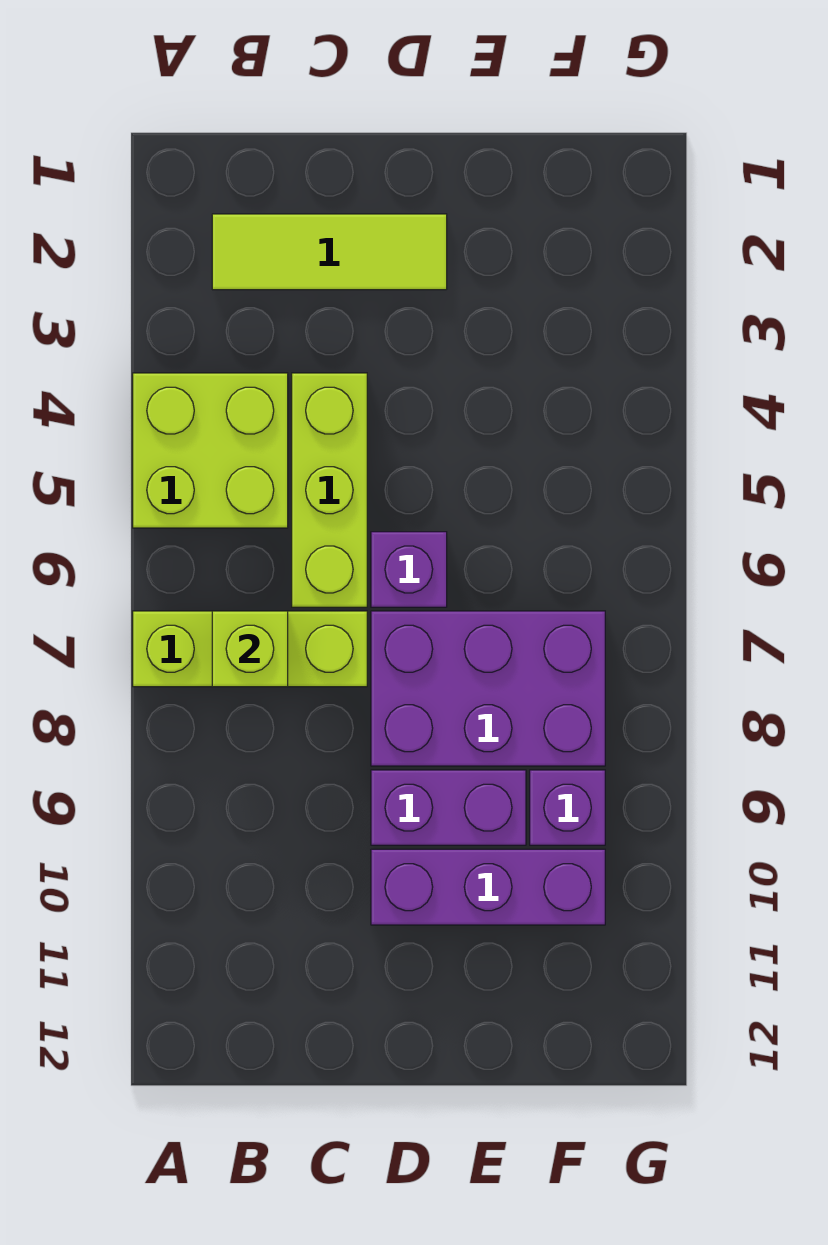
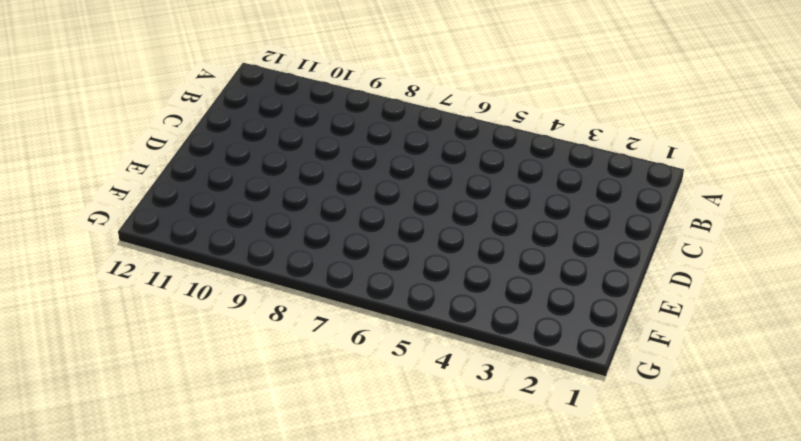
none -> lime 2x2 brick [133,373,288,528]
none -> lime 1x3 brick [133,611,367,687]

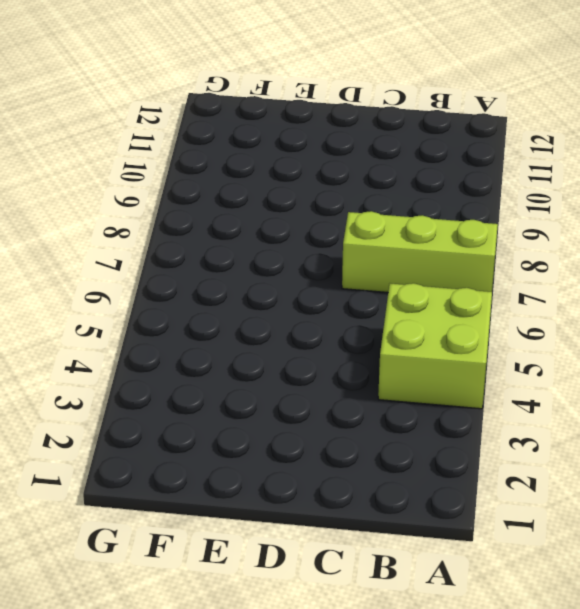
none -> lime 1x3 tile [212,214,447,290]
none -> lime 1x3 brick [292,373,367,607]

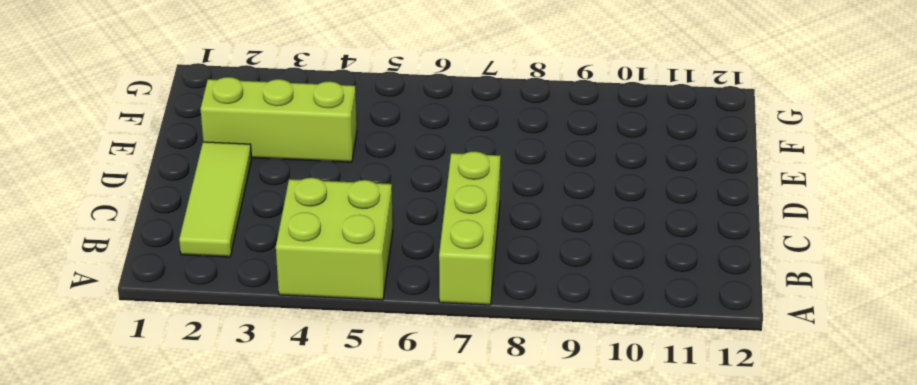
lime 1x3 brick [201,77,357,162] -> lime 1x3 brick moved to [292,373,367,607]
none -> purple 1x1 brick [371,532,447,607]
none -> purple 2x3 brick [371,611,605,766]

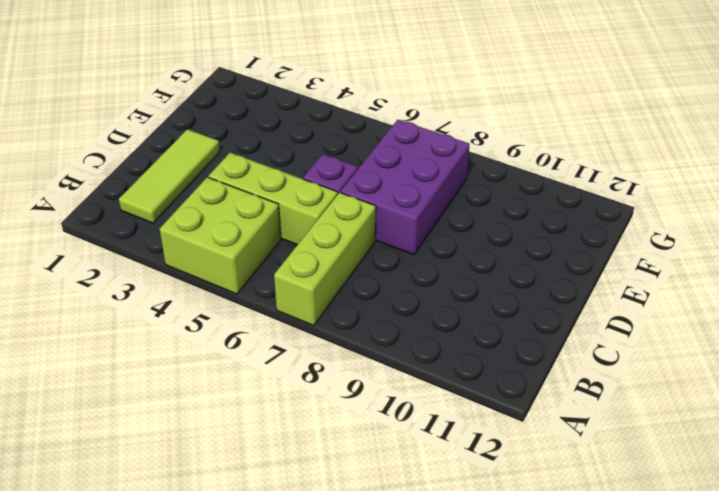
none -> purple 1x2 brick [371,770,526,845]
none -> purple 1x3 brick [371,849,605,925]

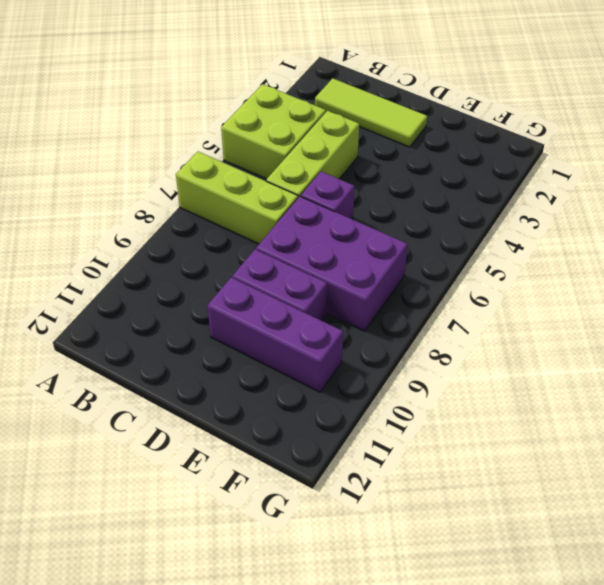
none -> purple 1x1 brick [530,770,605,845]
none -> lime 1x1 brick [212,611,288,687]

